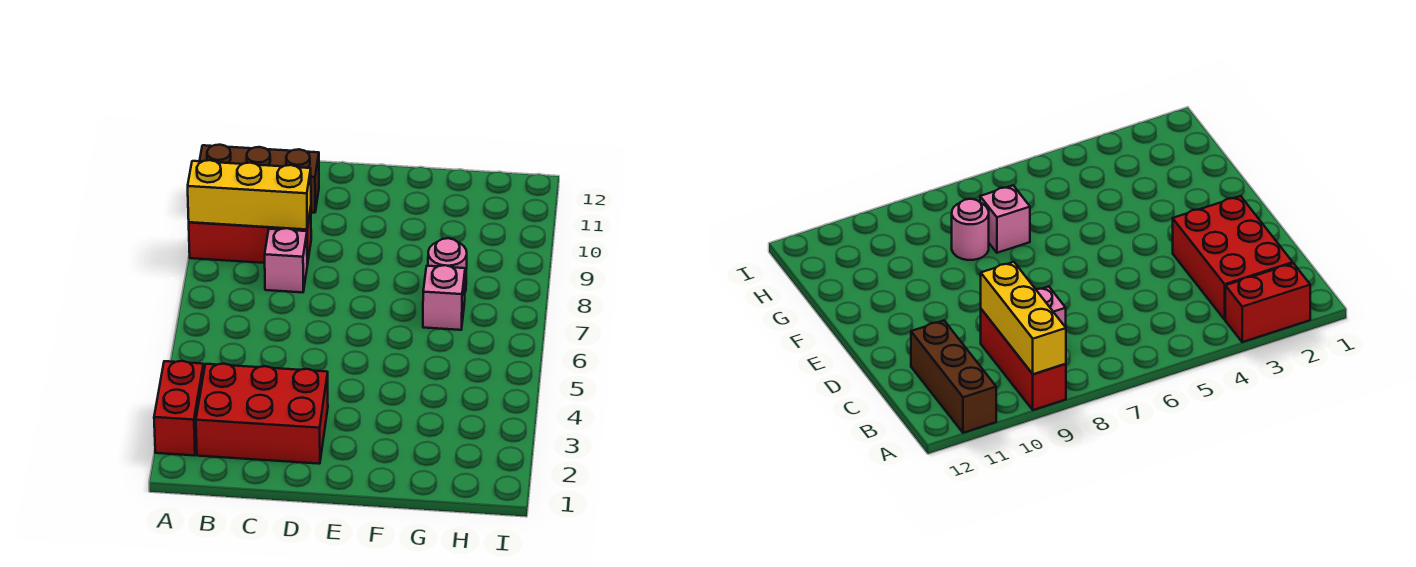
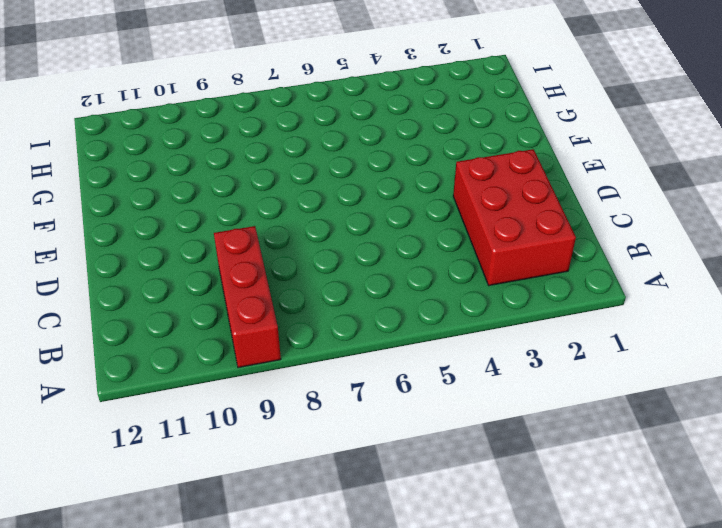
none -> red 1x2 brick [154,361,204,456]
none -> brown 1x3 brick [200,145,319,213]

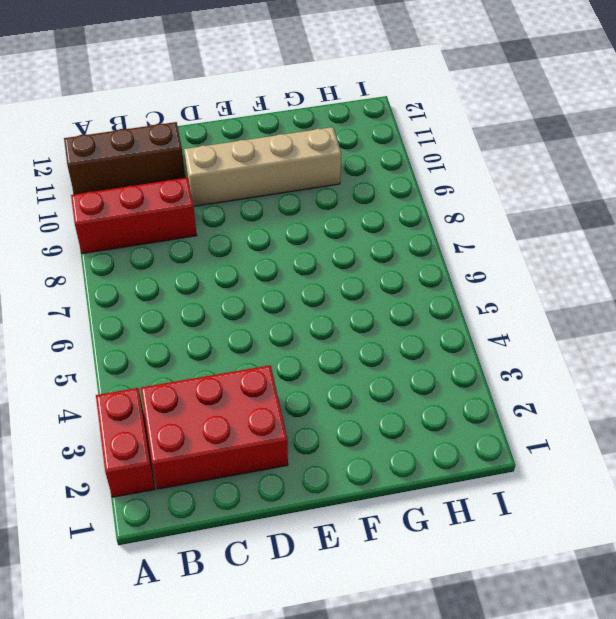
tan 1x4 brick [184,127,341,206] -> none
none -> pink 1x1 brick [265,228,307,292]
none -> pink 1x1 brick [423,265,465,330]

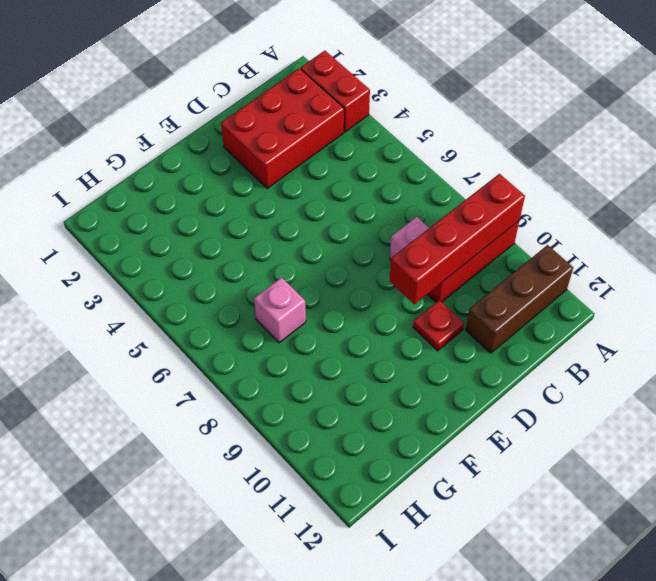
red 1x4 brick [390,174,525,304] -> yellow 1x3 brick [188,160,311,230]
red 1x1 plate [413,300,464,351] -> none
none -> pink 1x1 round brick [428,238,467,291]

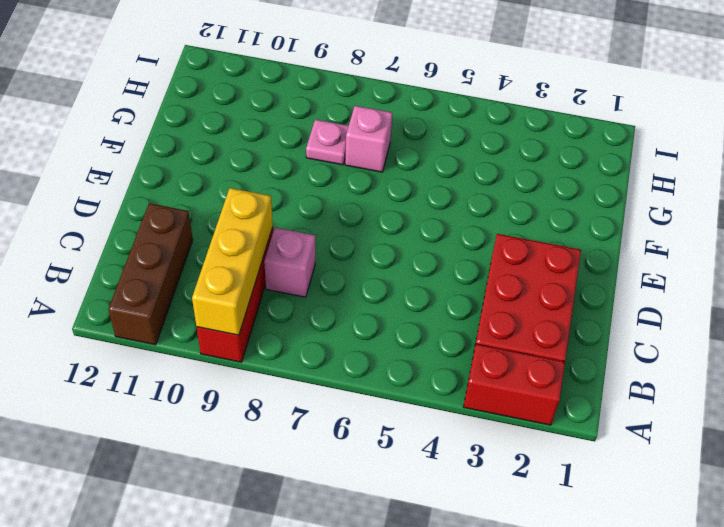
pink 1x1 plate [306,120,349,165] -> pink 1x1 round brick [428,238,467,291]

